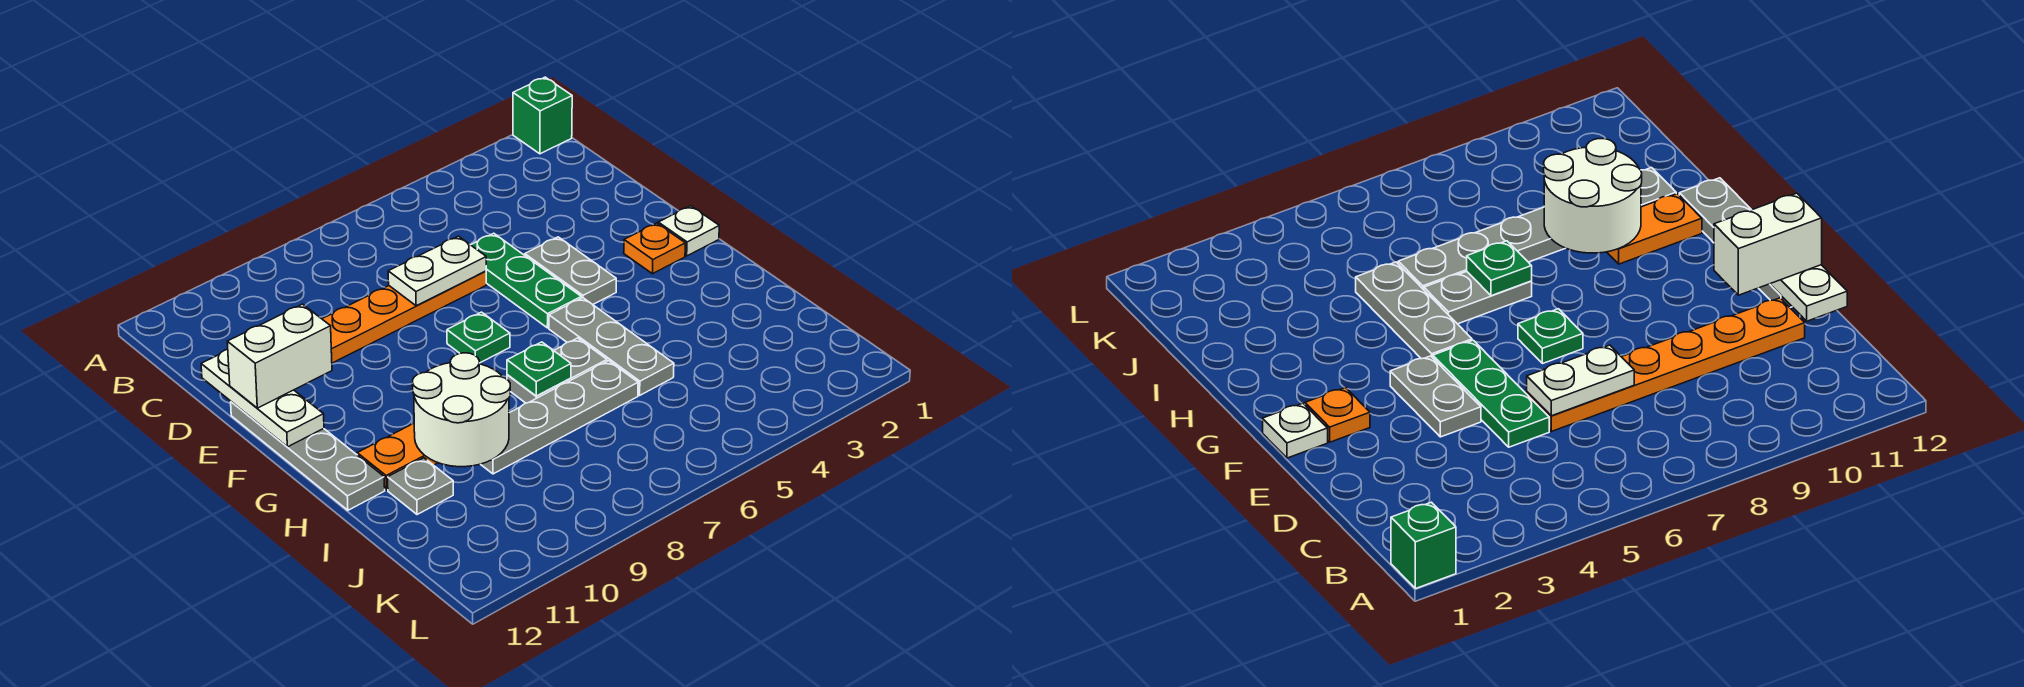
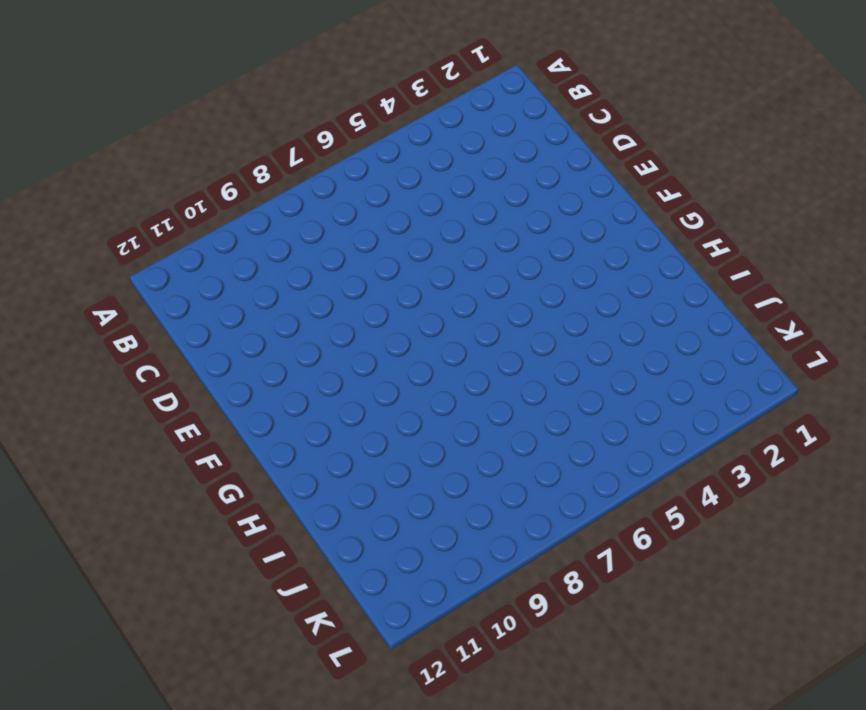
none -> green 1x1 brick [513,77,572,154]
none -> green 1x3 plate [471,233,581,328]
none -> orange 1x6 plate [322,271,486,363]

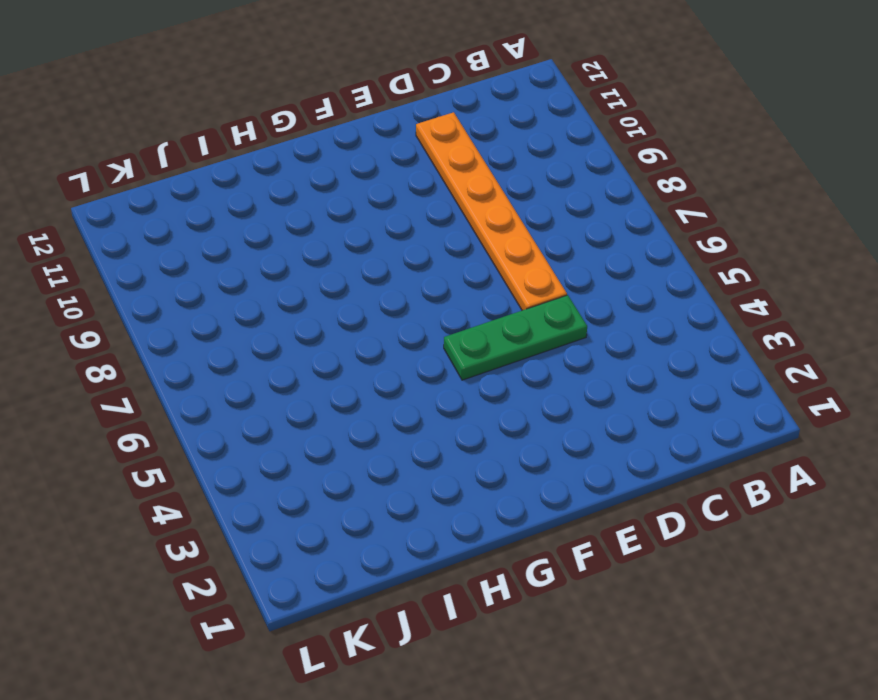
none -> green 1x1 brick [513,77,572,154]
none -> grey 1x2 plate [525,237,616,304]
none -> grey 1x4 plate [231,402,385,510]

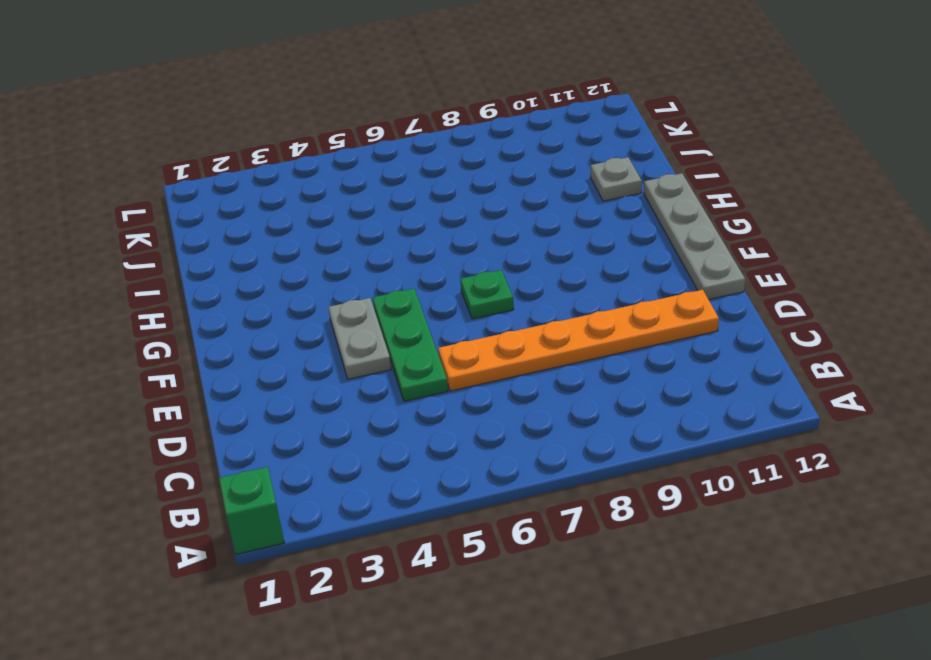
none -> white 1x1 plate [658,206,719,256]
none -> orange 1x1 plate [624,223,685,274]
none -> grey 1x3 plate [549,298,674,395]

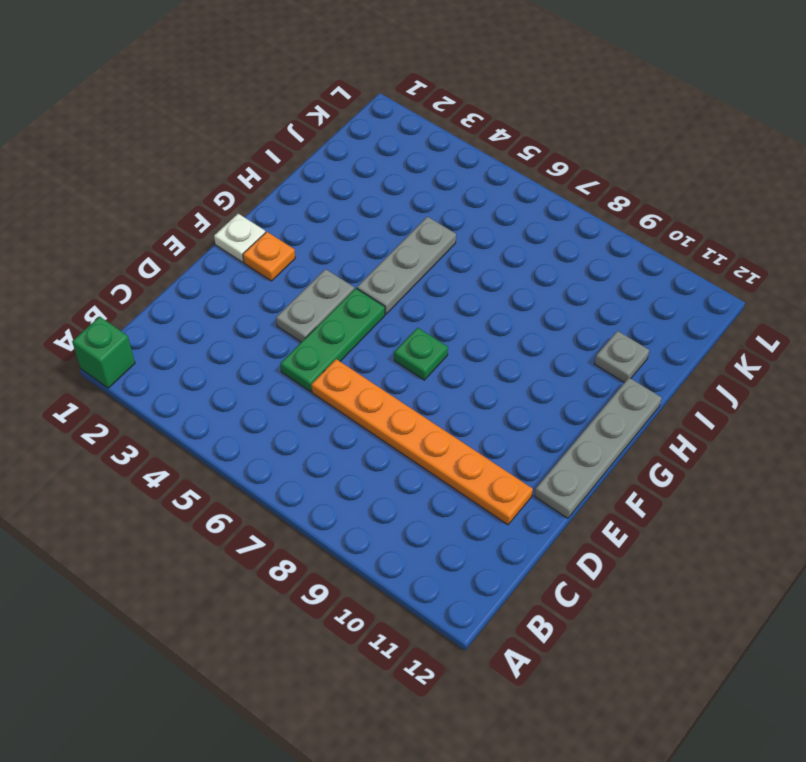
none -> grey 1x2 plate [507,338,607,403]
none -> orange 1x2 plate [357,423,438,490]
none -> grey 1x4 plate [481,361,638,474]

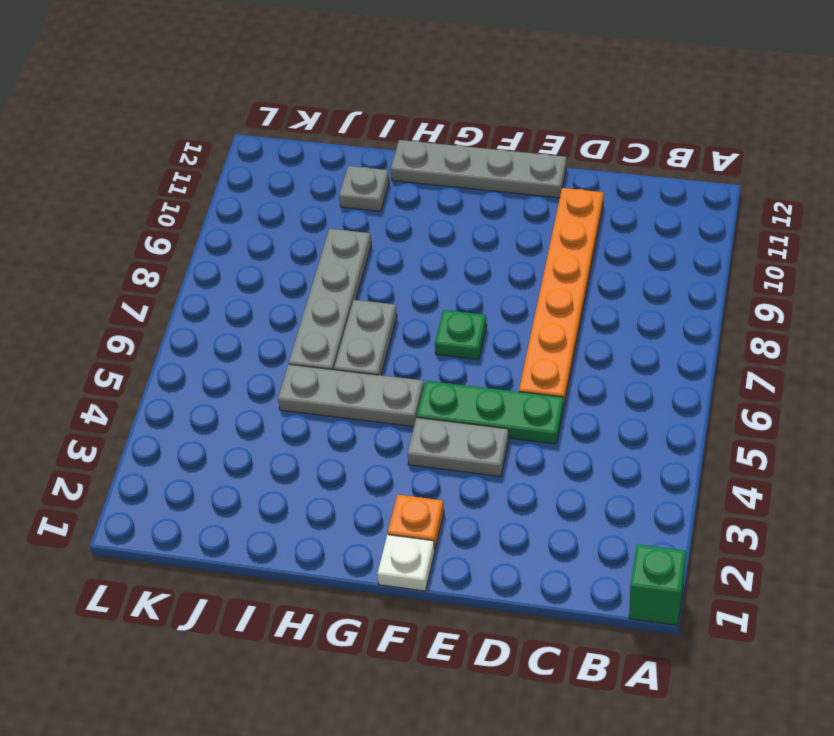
none -> orange 1x2 plate [357,423,438,490]
none -> white 1x2 plate [388,236,486,306]
none -> white 1x3 plate [201,349,324,447]

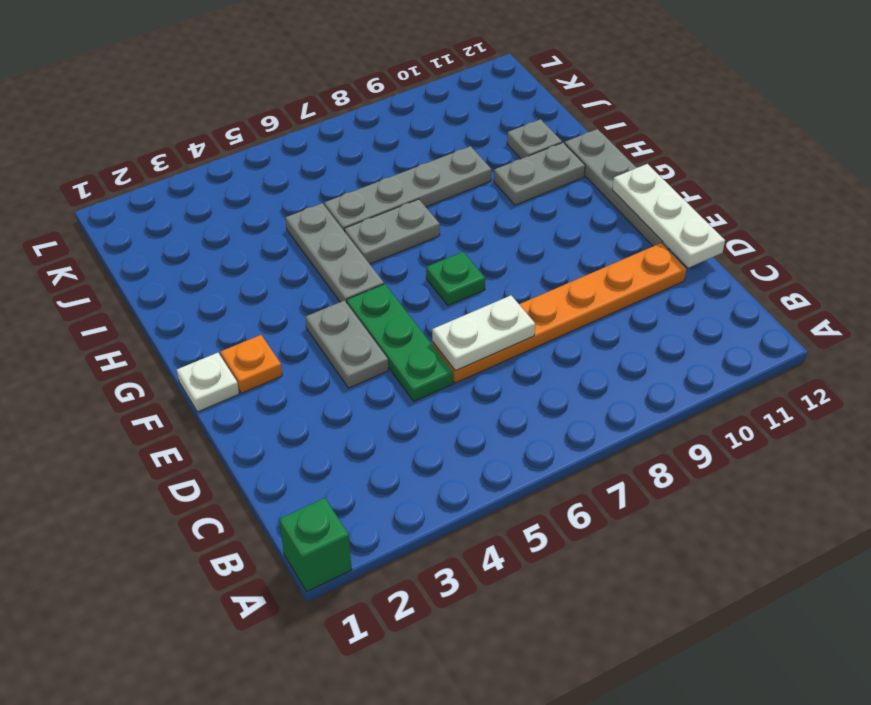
grey 1x2 plate [494,143,585,205] -> orange 1x2 plate [357,423,438,490]
none -> green 1x1 plate [507,342,571,396]
none -> white 2x2 round brick [412,353,510,467]
none -> white 1x2 brick [227,304,332,408]

